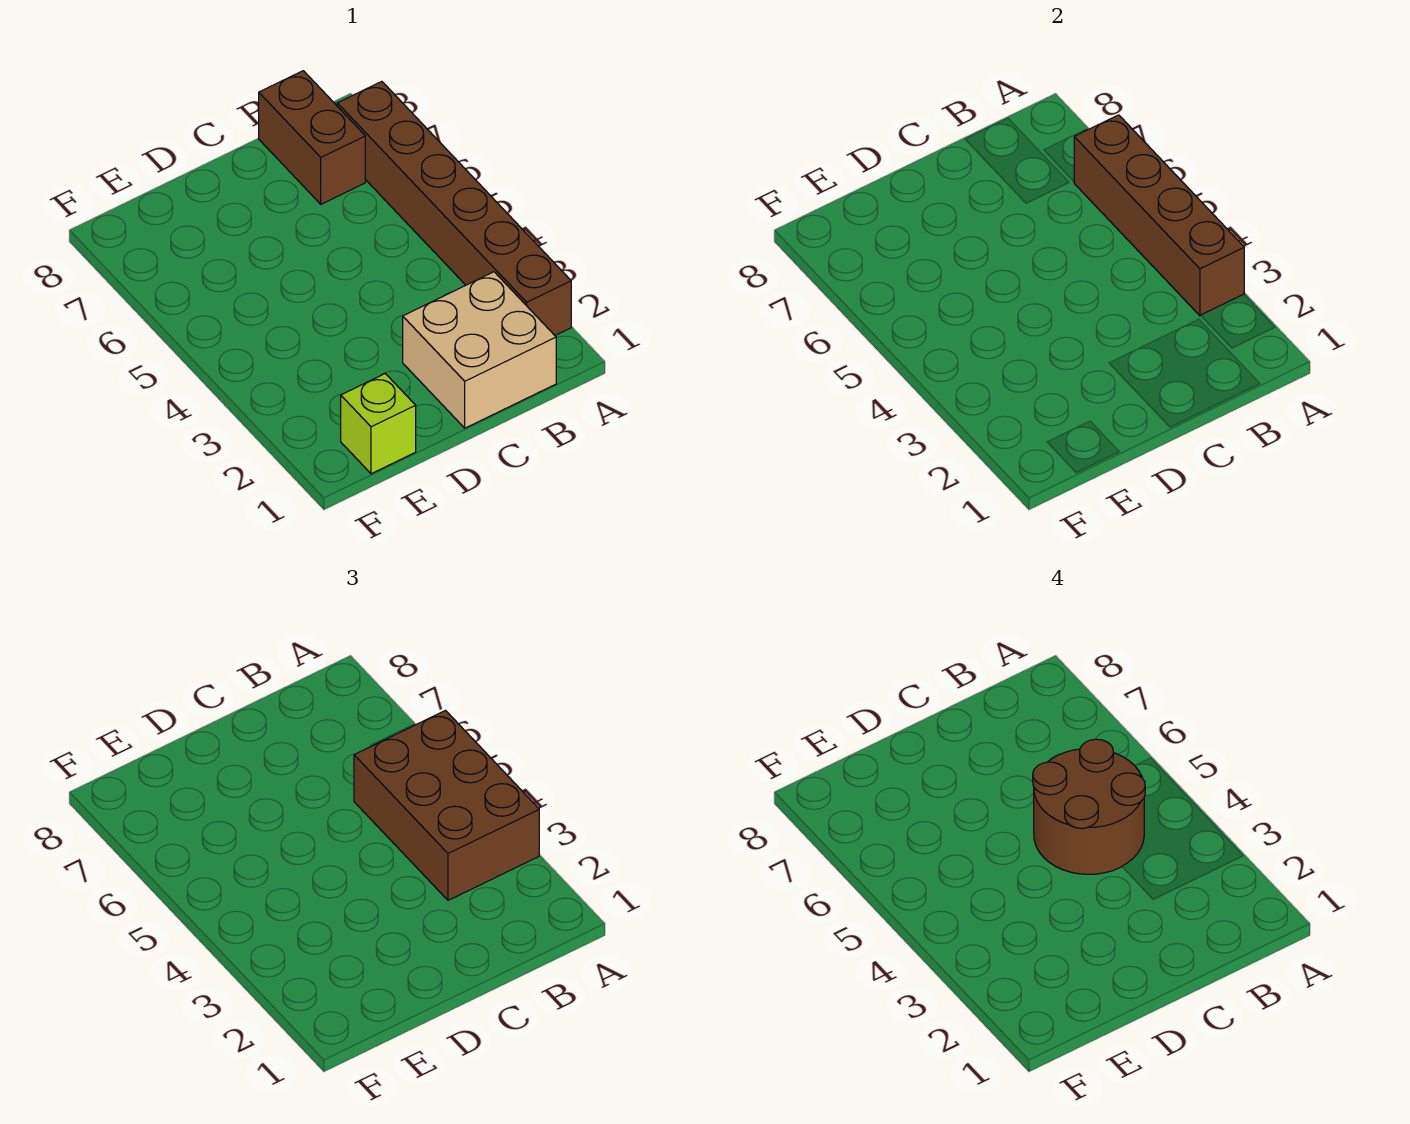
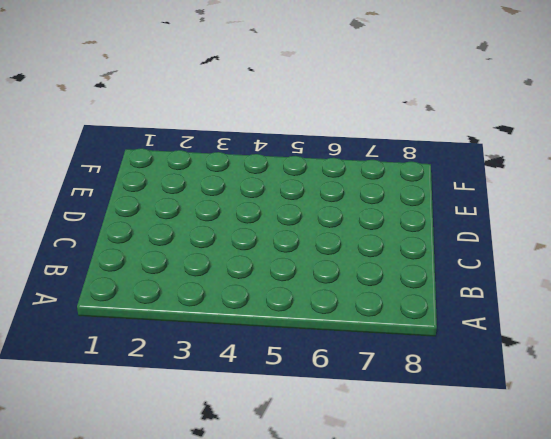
none -> brown 1x6 brick [337,82,571,335]
none -> tan 2x2 brick [403,272,556,428]

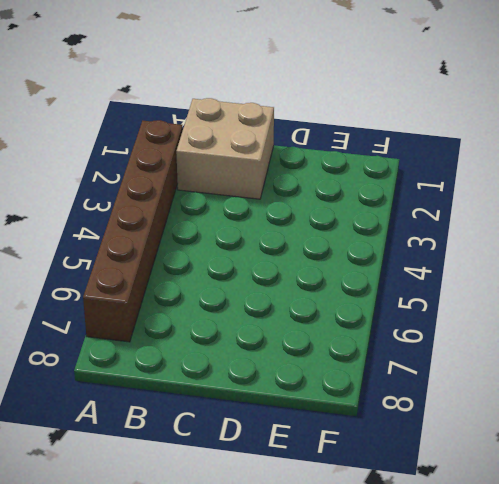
none -> brown 1x2 brick [259,71,365,204]
none -> lime 1x1 brick [341,374,416,474]

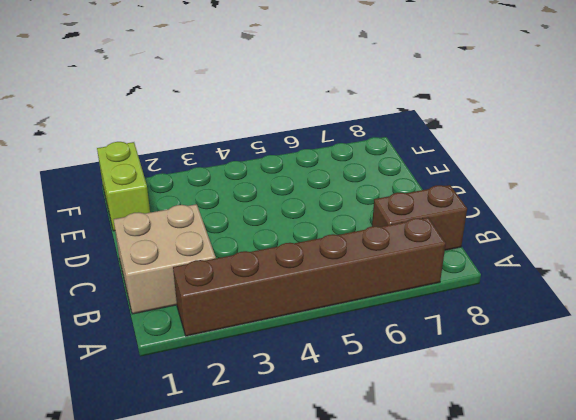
lime 1x2 brick [97,142,150,231] -> lime 1x1 brick [341,374,416,474]
none -> brown 1x4 brick [1074,115,1244,316]
none -> brown 2x3 brick [354,711,539,900]

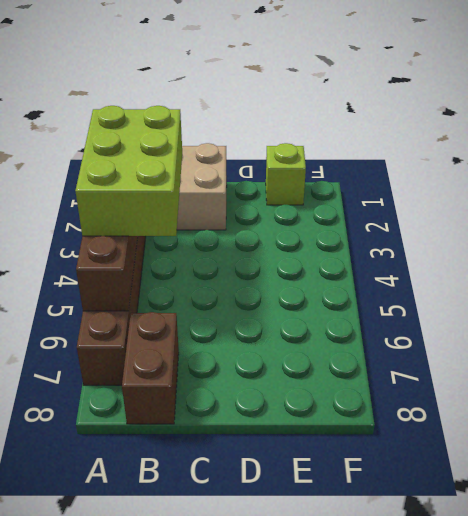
lime 2x3 brick [75,106,182,236] -> brown 2x3 brick [354,711,539,900]
none -> brown 2x2 round brick [1033,739,1145,874]

